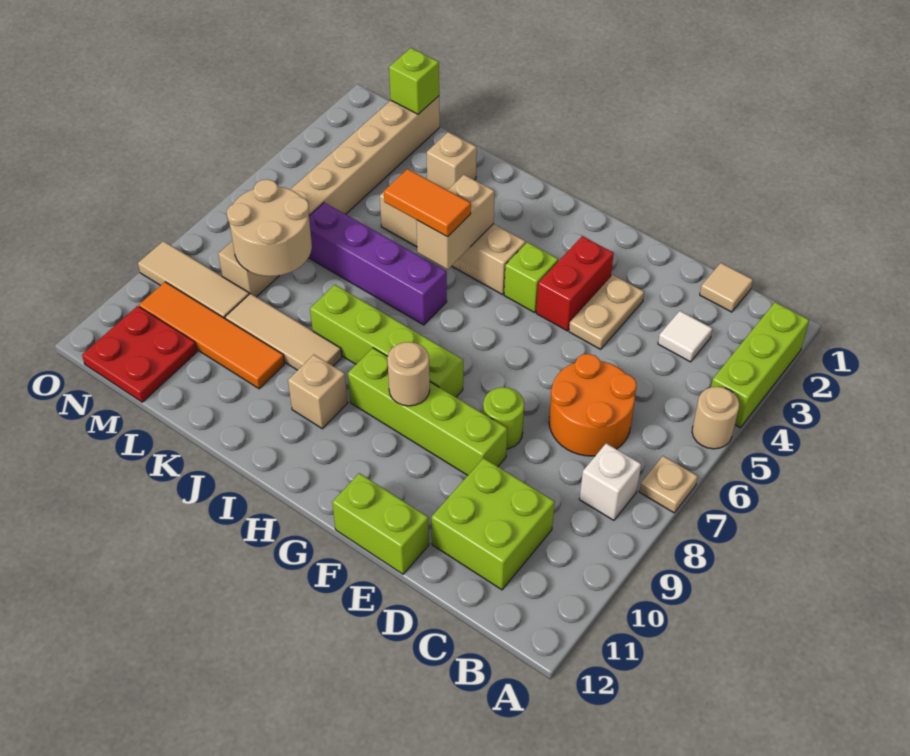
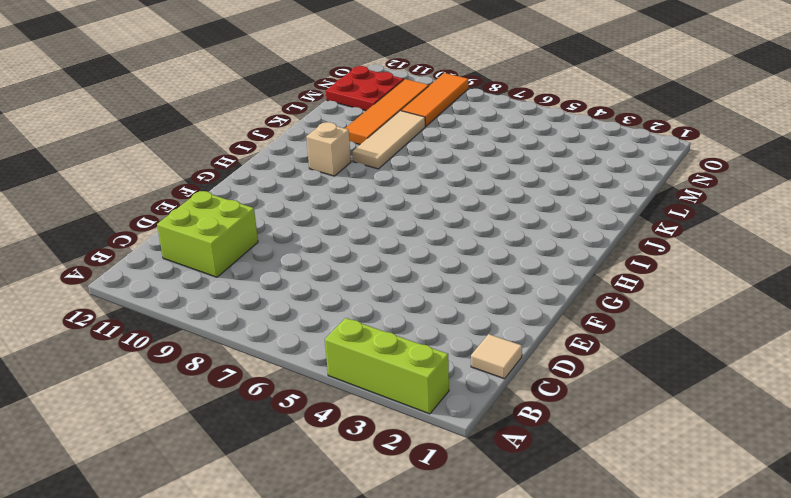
orange 1x3 tile [401,73,469,126] -> tan 1x3 tile [138,241,249,318]
none -> tan 1x1 round brick [692,387,739,449]
none -> tan 1x1 plate [639,456,698,513]
none -> white 1x1 brick [579,443,641,520]

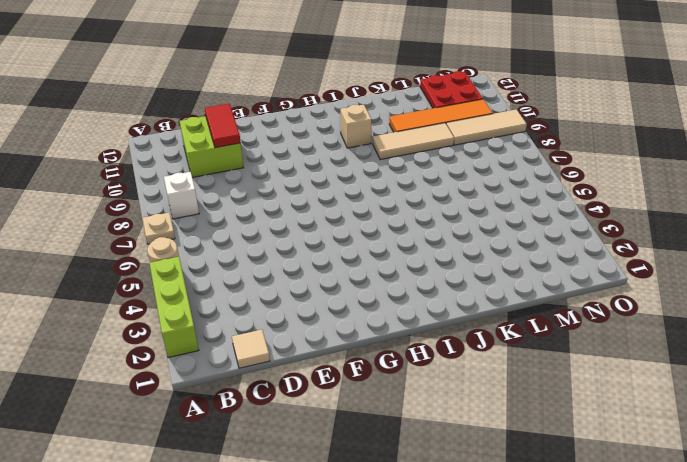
red 1x2 tile [205,104,241,148] -> none
none -> white 1x1 tile [658,311,712,362]
none -> orange 2x2 round brick [549,354,637,456]
none -> tan 1x2 plate [569,275,644,349]

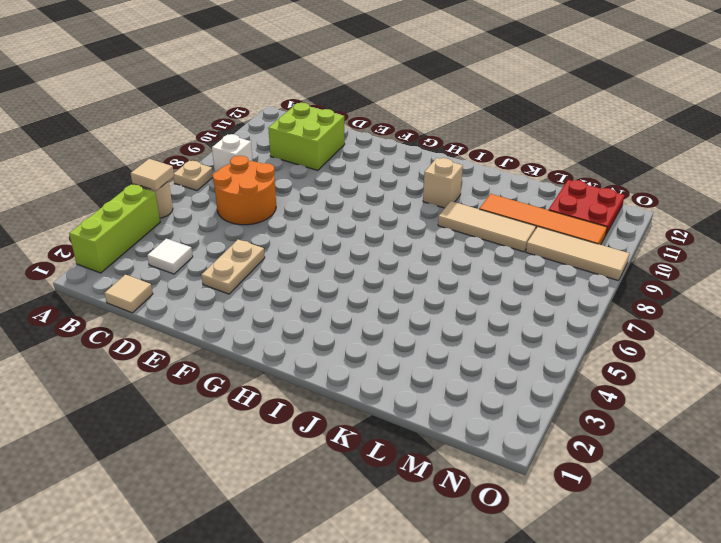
tan 1x1 tile [131,159,174,191] -> none
none -> lime 1x1 round brick [483,387,524,449]
none -> lime 1x4 brick [348,348,507,475]
none -> lime 1x2 brick [332,473,429,574]

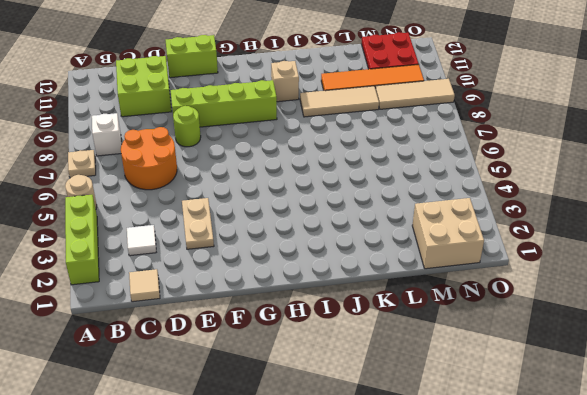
tan 2x2 brick [412,198,484,269] -> tan 1x8 brick [218,96,440,297]
none -> red 1x2 brick [536,236,614,331]
none -> lime 1x1 brick [504,242,558,312]
none -> lime 1x4 brick [310,285,463,397]

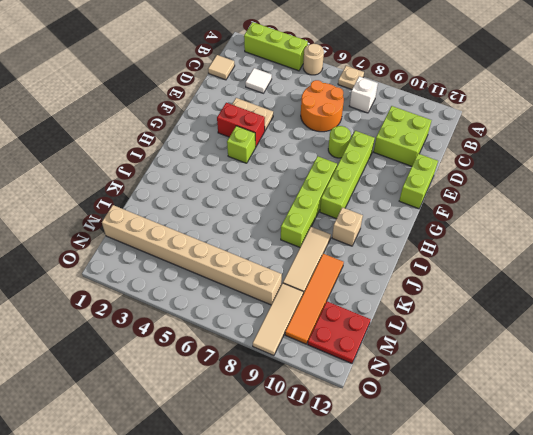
none -> tan 1x4 brick [380,192,526,295]
none -> purple 1x4 brick [308,203,447,325]
none -> tan 1x1 brick [427,132,477,190]

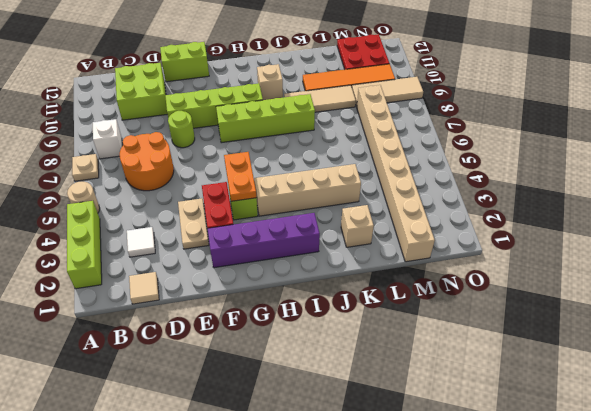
purple 1x4 brick [207,213,320,268] -> purple 1x4 brick moved to [308,203,447,325]
orange 1x2 plate [224,152,257,201] -> none
none -> tan 1x1 round brick [387,342,430,406]
none -> tan 1x2 brick [416,175,495,269]
none -> tan 2x2 round brick [227,179,312,276]

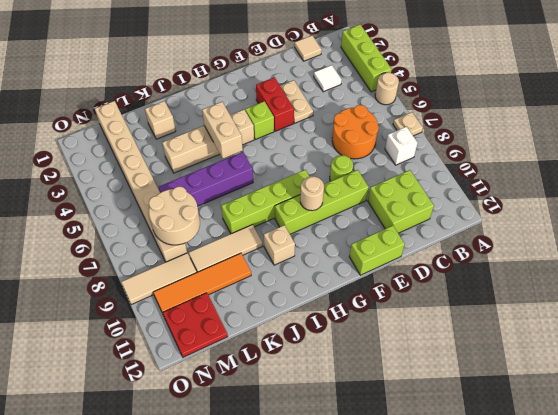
none -> lime 1x1 brick [389,48,439,114]
none -> orange 1x2 tile [384,169,471,237]

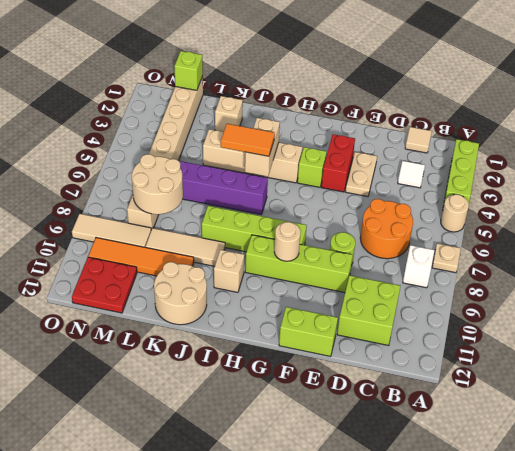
tan 2x2 round brick [154,262,207,325] -> none

